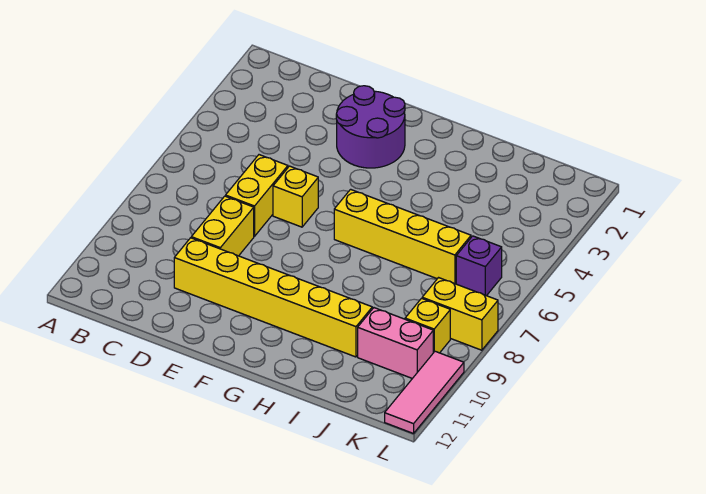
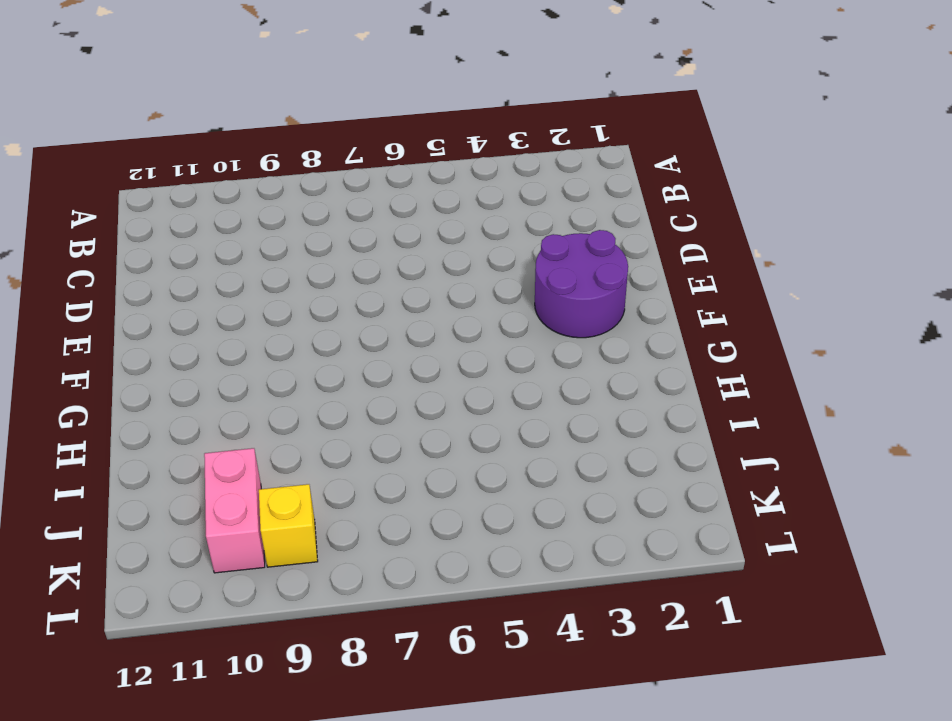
none -> yellow 1x2 brick [226,155,288,236]
none -> yellow 1x2 brick [191,196,254,256]

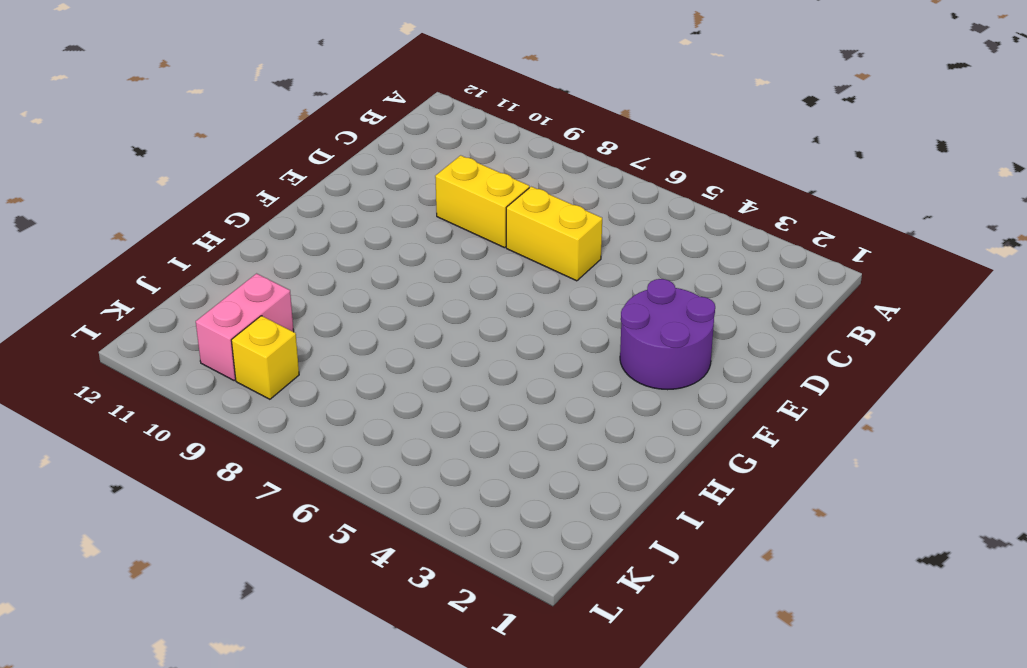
none -> yellow 1x6 brick [174,238,372,357]
none -> yellow 1x1 brick [273,166,318,227]

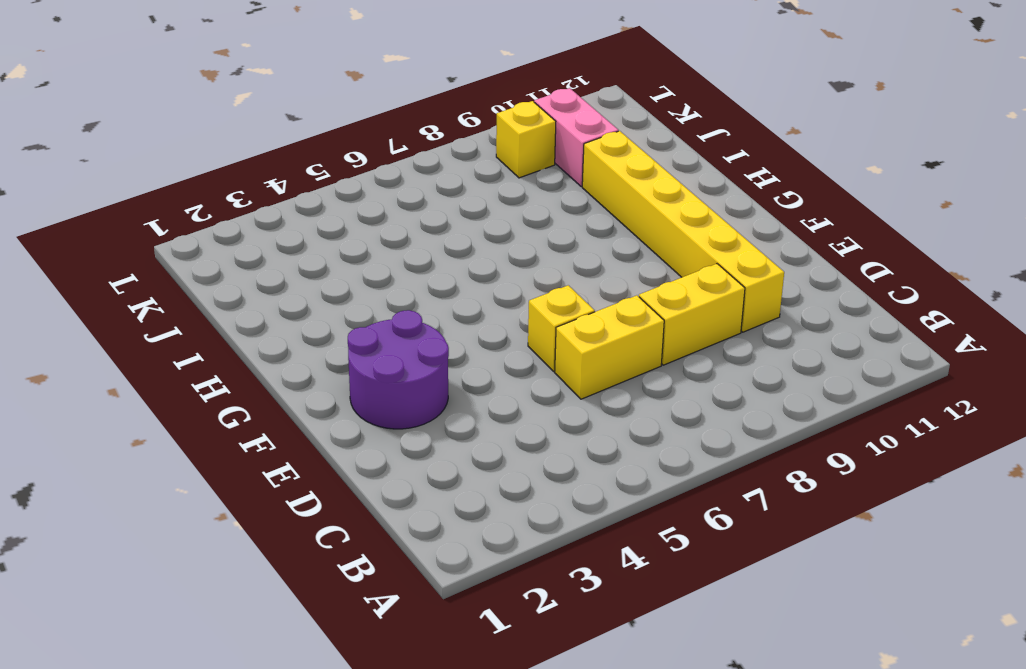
none -> yellow 1x4 brick [334,189,471,284]
none -> purple 1x1 brick [456,236,502,296]

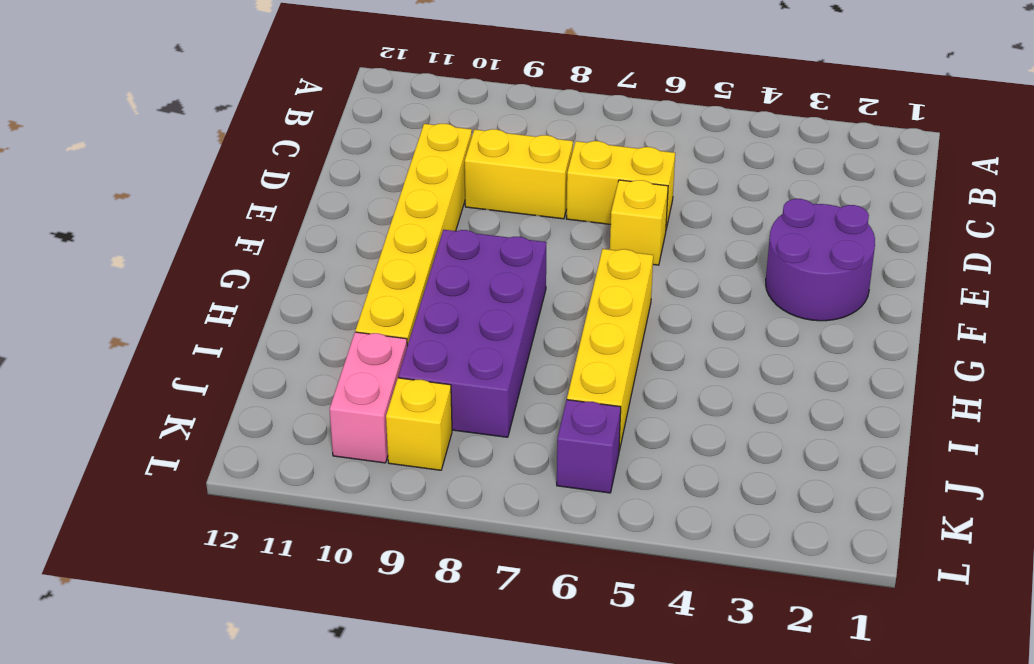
purple 2x4 brick [398,230,547,437] -> none
none -> yellow 1x2 brick [422,278,498,350]
none -> pink 1x3 tile [385,351,464,434]

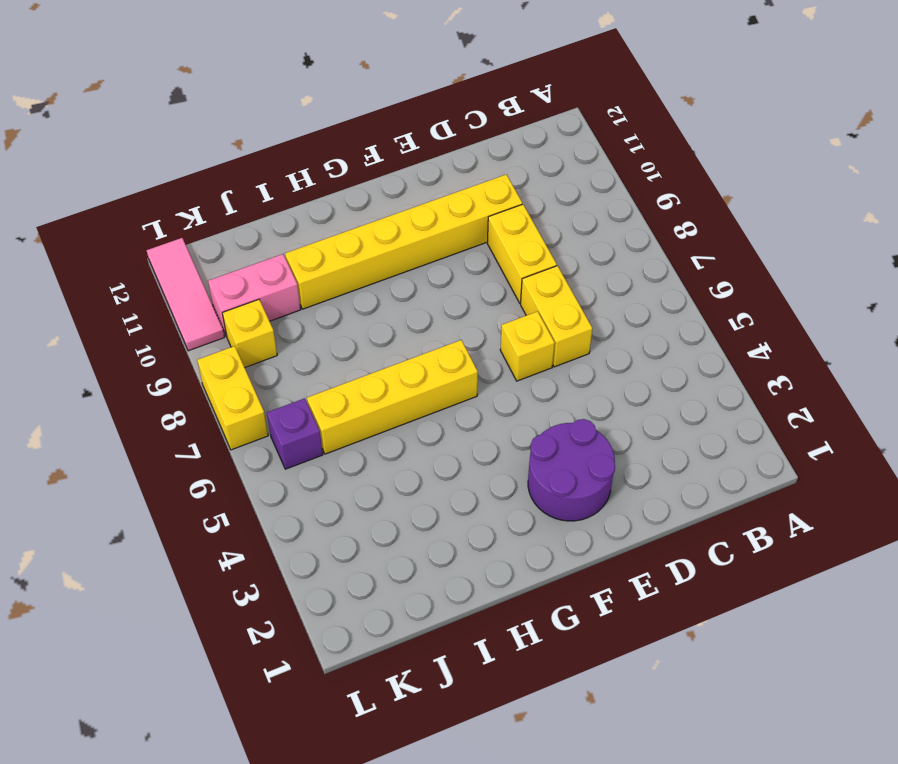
yellow 1x2 brick [197,346,268,450] -> yellow 1x2 brick turned to [422,278,498,350]

